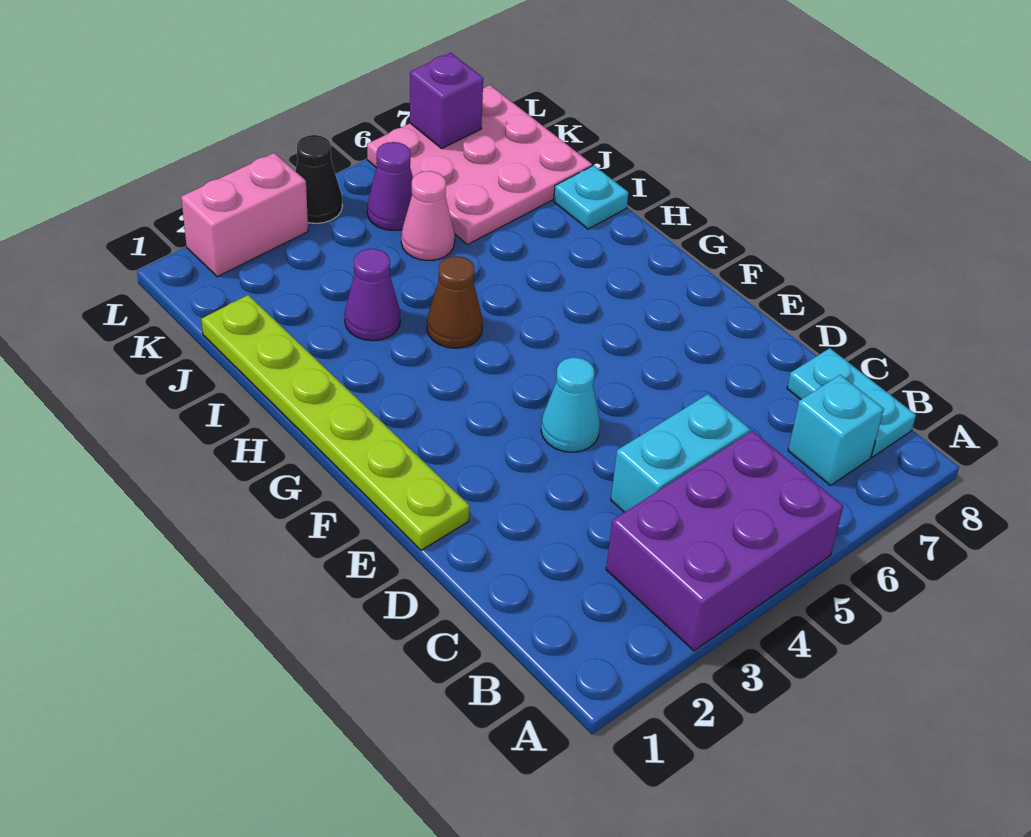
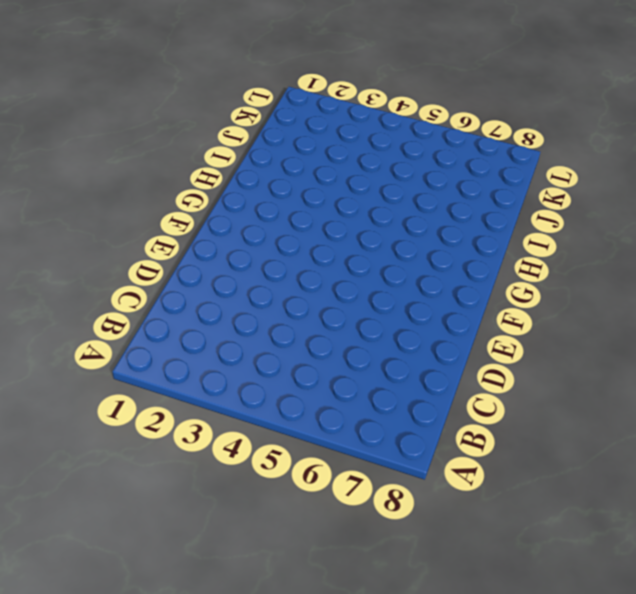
none -> purple 2x3 brick [606,431,843,651]
none -> cyan 1x1 brick [788,375,884,485]
none -> cyan 1x2 plate [787,348,916,457]

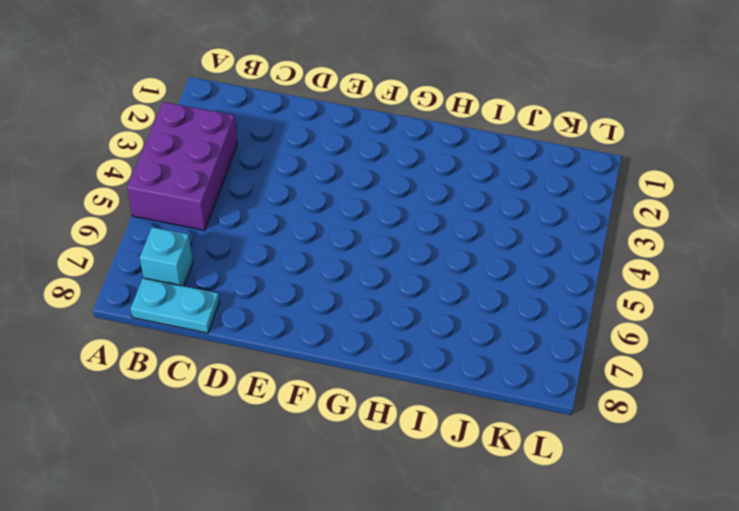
none -> cyan 1x2 brick [611,394,750,512]
none -> lime 1x6 plate [201,295,470,550]
none -> cyan 1x1 cone [541,357,600,452]

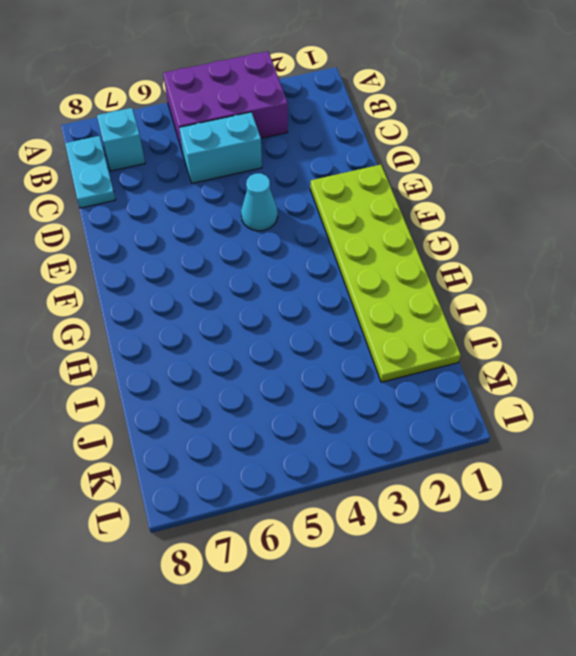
lime 2x6 plate [310,165,461,382] -> lime 1x6 plate [201,295,470,550]
none -> brown 1x1 cone [427,256,483,348]
none -> purple 1x1 cone [345,249,400,341]
none -> cyan 1x1 plate [554,165,629,229]

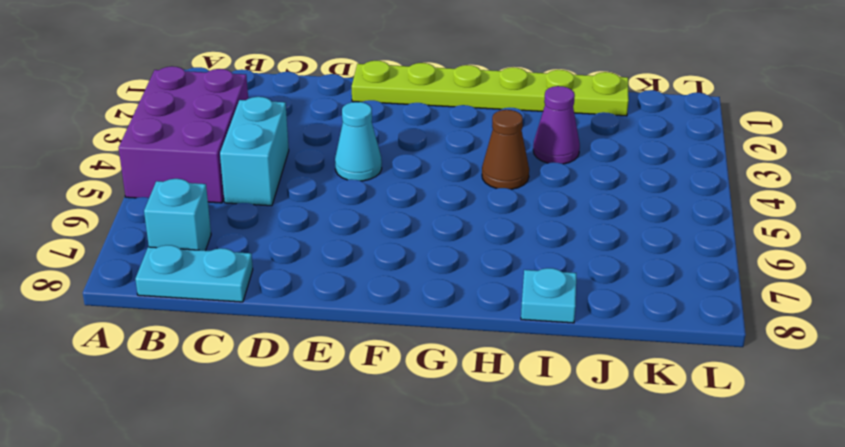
none -> pink 1x1 cone [401,171,455,261]
none -> pink 3x3 plate [367,85,592,245]
none -> purple 1x1 cone [367,142,413,231]

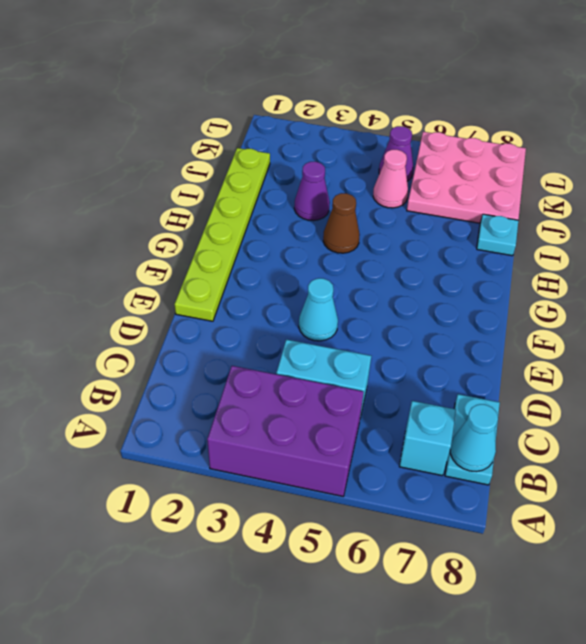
cyan 1x1 cone [450,404,498,471] -> none
none -> pink 1x2 brick [181,153,308,277]
none -> black 1x1 cone [295,135,342,223]
none -> purple 1x1 brick [410,53,483,148]

